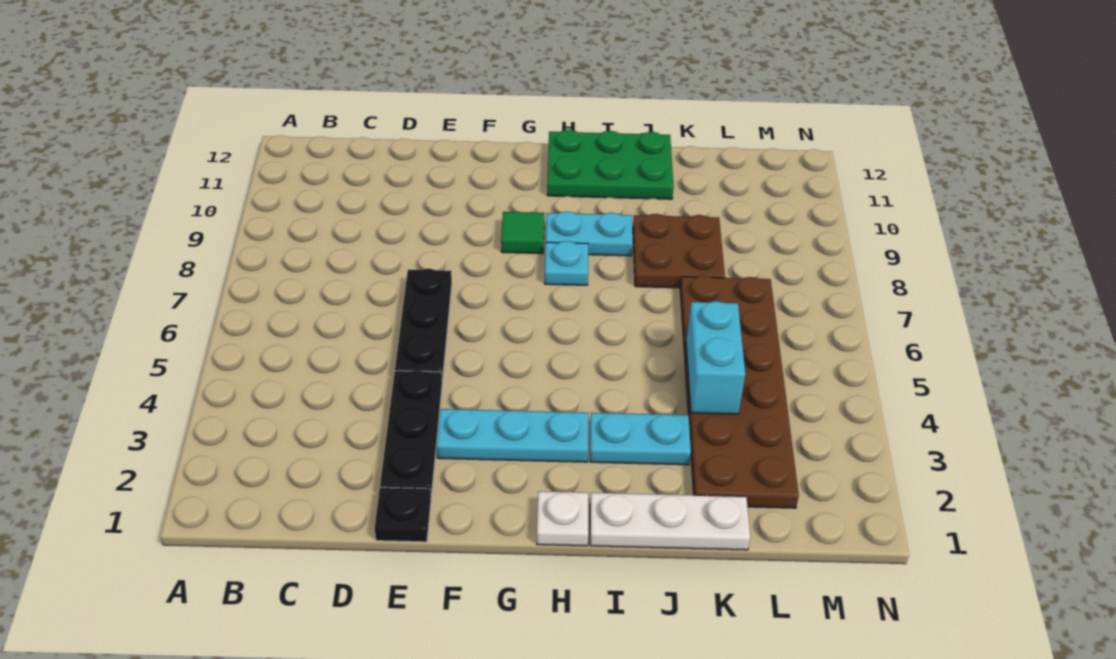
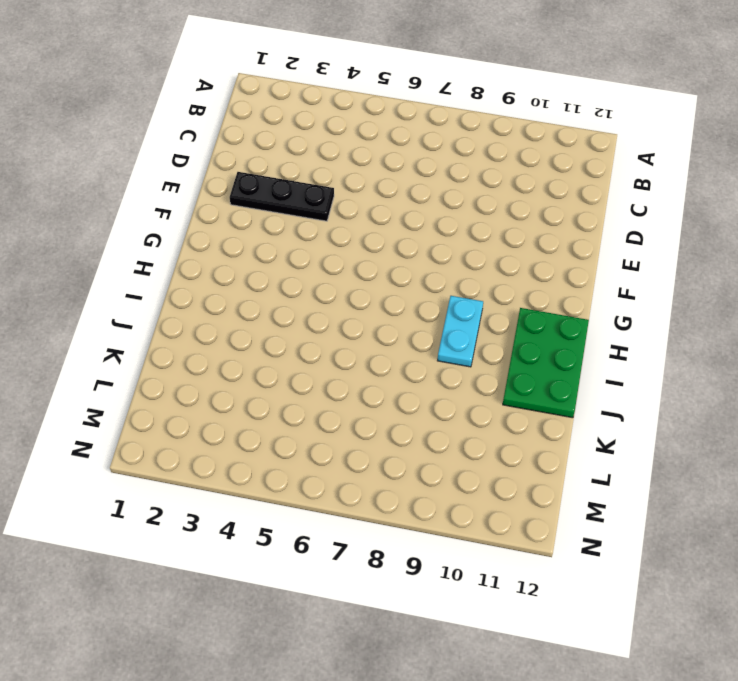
none -> black 1x1 plate [375,487,431,542]
none -> black 1x3 plate [395,269,452,380]
none -> cyan 1x3 plate [437,409,588,462]

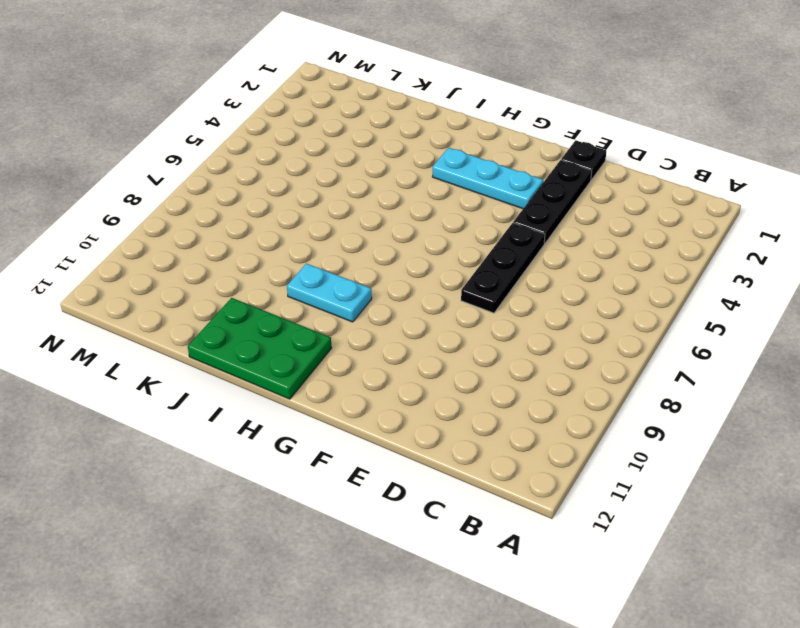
none -> green 1x1 tile [501,212,544,254]
none -> white 1x1 plate [537,491,588,546]
none -> cyan 1x1 plate [545,241,588,285]

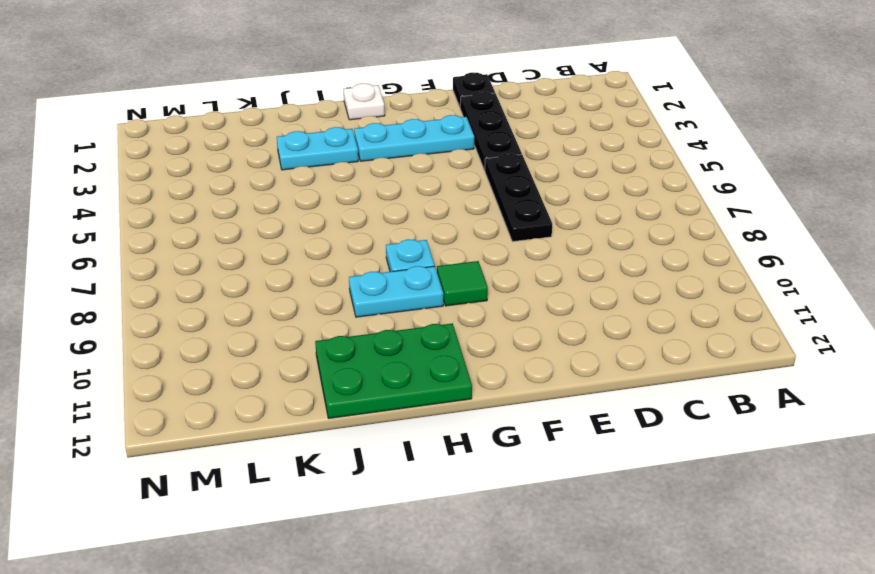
none -> white 1x3 plate [590,493,750,550]
none -> brown 2x2 plate [633,214,725,288]
none -> brown 2x6 plate [680,276,799,508]

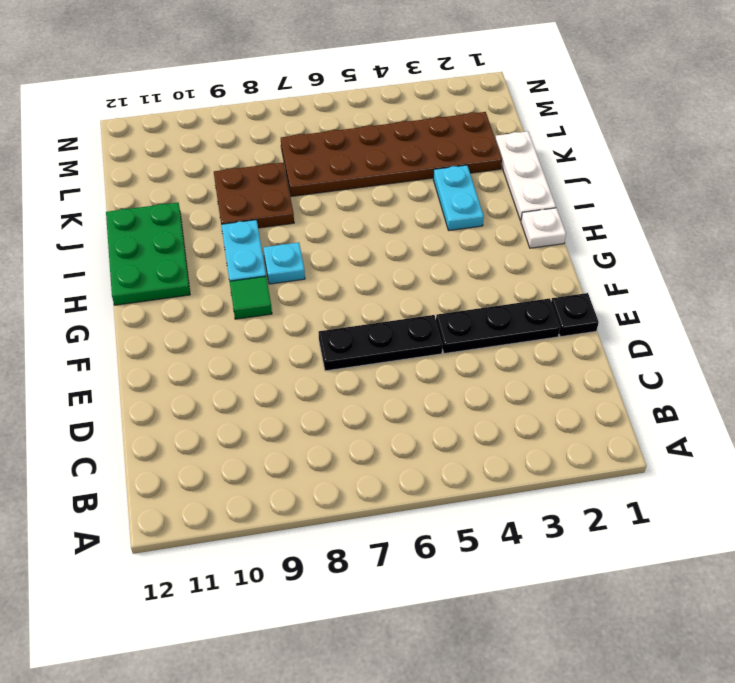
none -> cyan 1x3 plate [437,409,588,462]
none -> cyan 1x2 brick [686,301,745,414]

